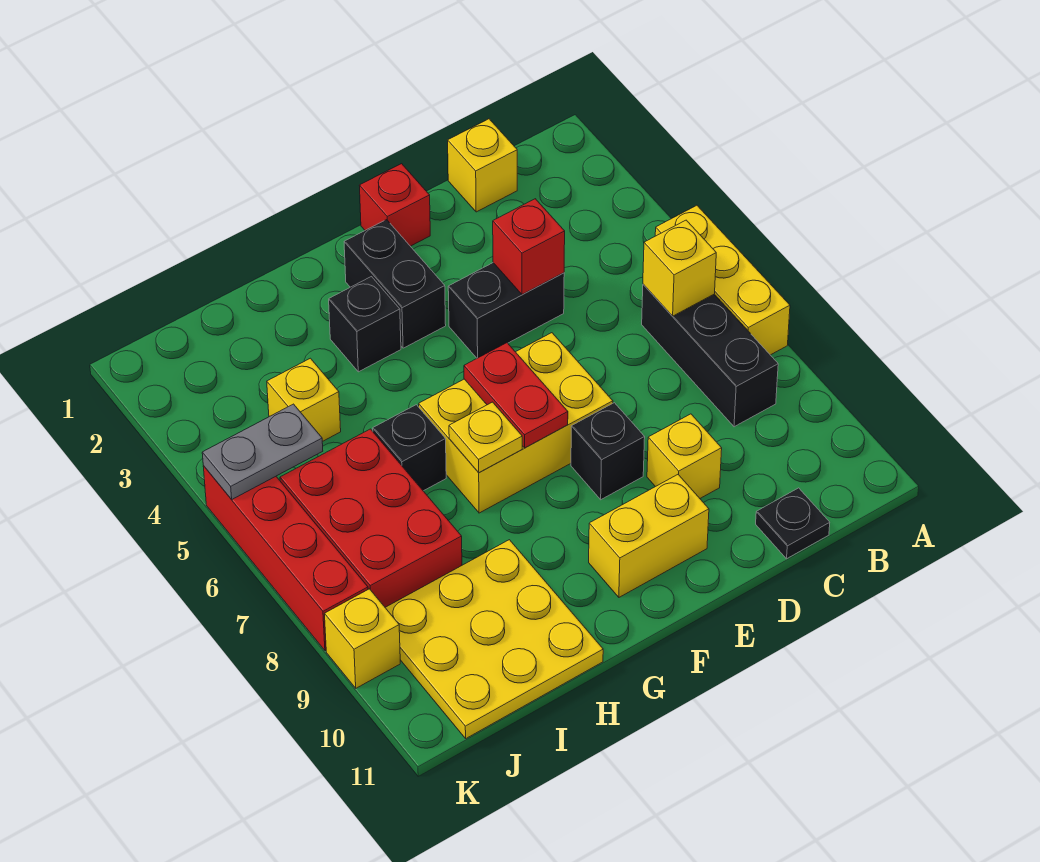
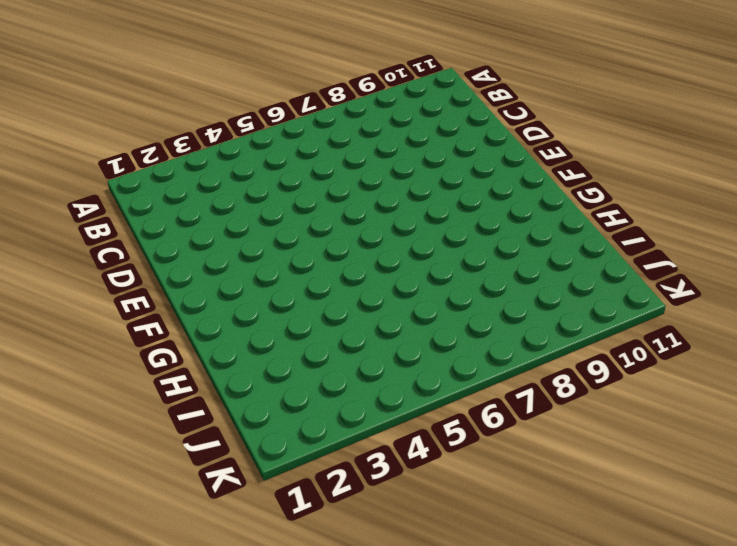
none -> yellow 1x3 brick [655,205,790,355]
none -> black 1x3 brick [642,284,778,427]
none -> yellow 1x1 brick [448,119,517,212]

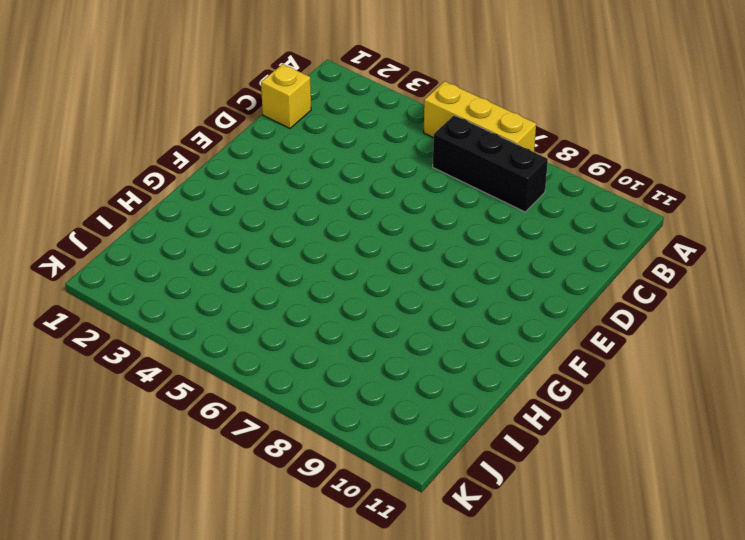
none -> black 1x1 plate [756,488,830,559]
none -> black 1x2 brick [448,263,564,358]
none -> yellow 1x1 brick [647,414,722,498]

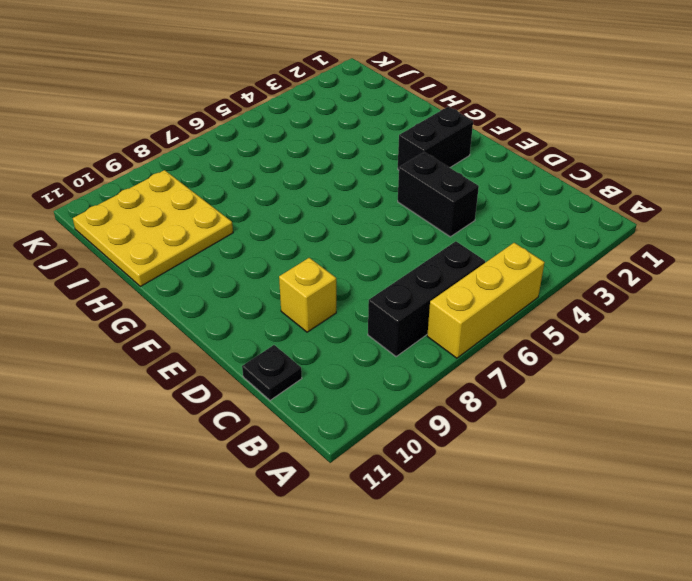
none -> yellow 1x1 brick [448,119,517,212]
none -> red 1x1 brick [359,164,430,246]
none -> yellow 2x3 brick [419,333,613,513]

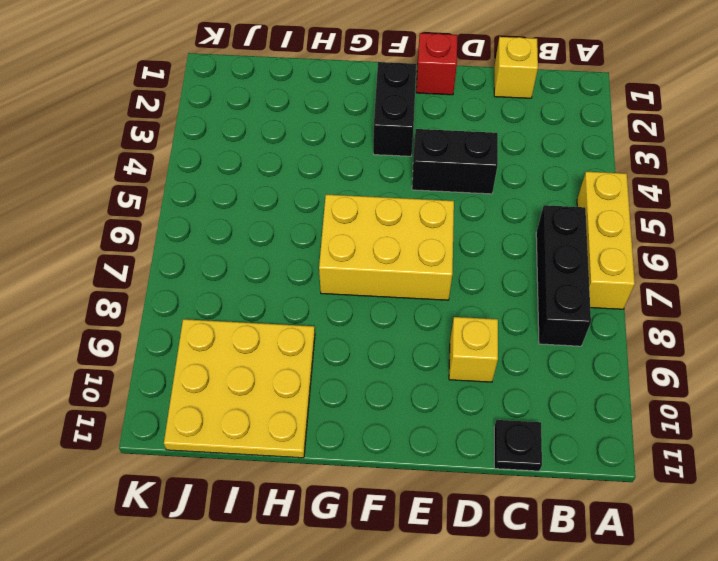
none -> black 1x1 brick [571,403,645,500]
none -> yellow 1x2 brick [589,475,709,597]
none -> black 1x1 brick [329,277,401,372]

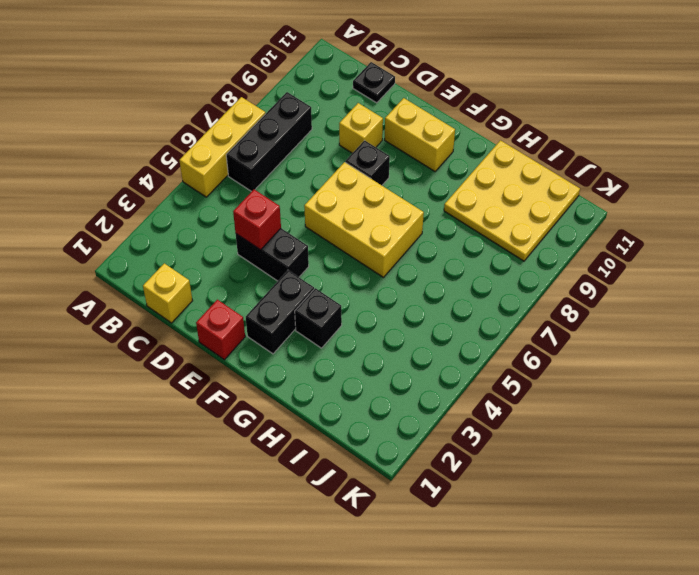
none -> black 1x1 brick [373,405,446,491]
none -> yellow 1x1 brick [267,358,341,442]
none -> red 2x3 brick [280,429,462,607]

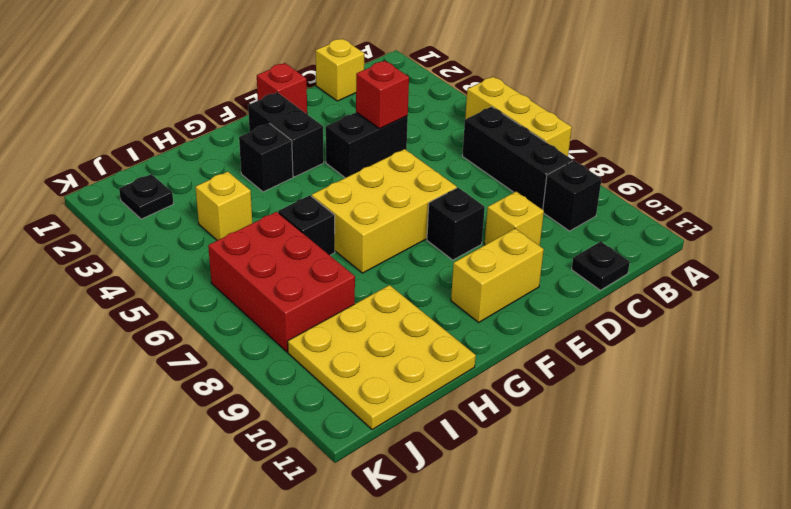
black 1x1 brick [543,161,602,231] -> none
black 1x1 plate [119,174,173,219] -> none
none -> red 1x4 brick [203,466,368,651]
none -> yellow 1x1 brick [325,589,400,688]
none -> yellow 1x1 brick [643,220,716,316]

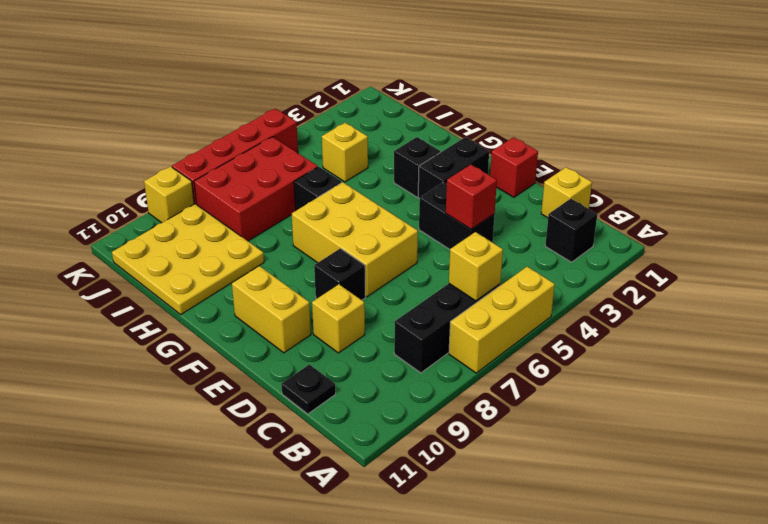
black 1x1 brick [545,199,597,262] -> none
none -> red 1x2 plate [464,343,568,448]
none -> yellow 1x1 plate [449,402,522,473]
none -> grey 1x2 plate [202,404,323,499]

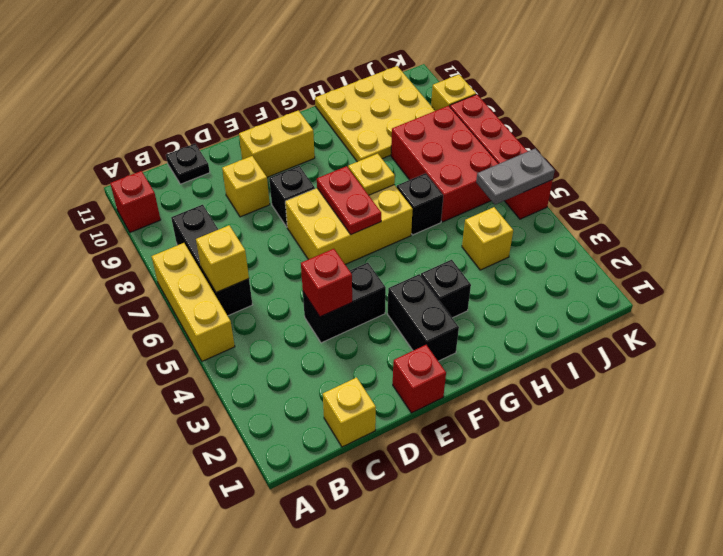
red 1x1 brick [110,171,161,232] -> none

